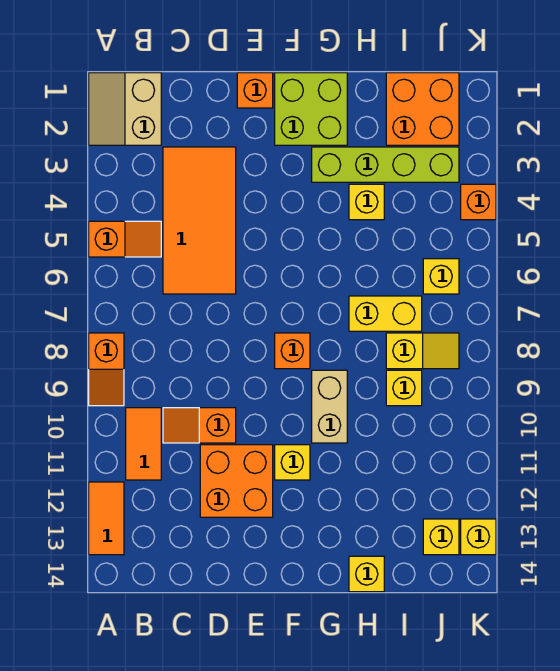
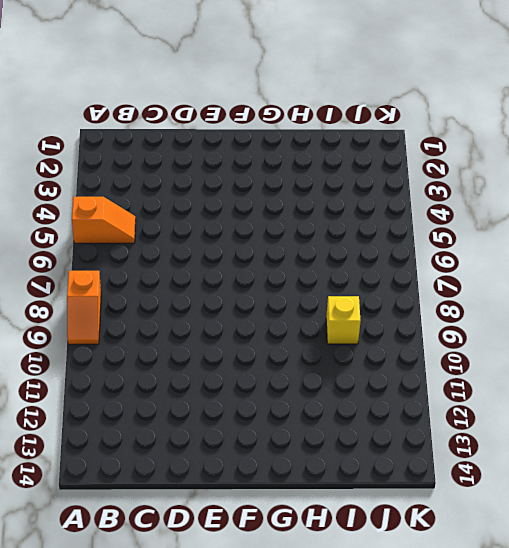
none -> tan 2x2 slope [89,73,161,145]
none -> orange 1x2 tile [89,482,124,555]
none -> orange 1x2 tile [126,408,161,480]

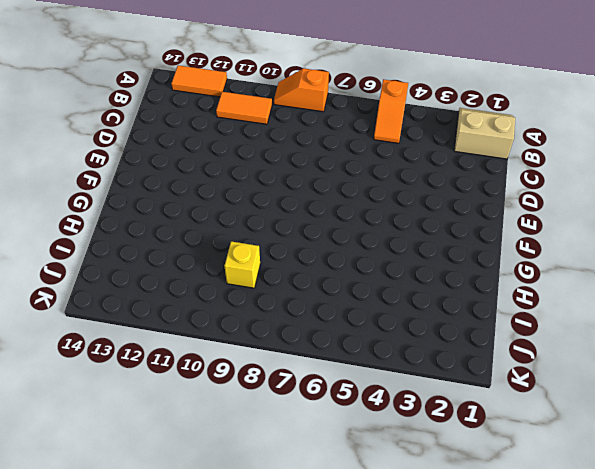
none -> orange 2x4 tile [163,147,236,294]
none -> orange 1x2 slope [163,408,236,443]
none -> orange 2x2 brick [200,445,273,517]

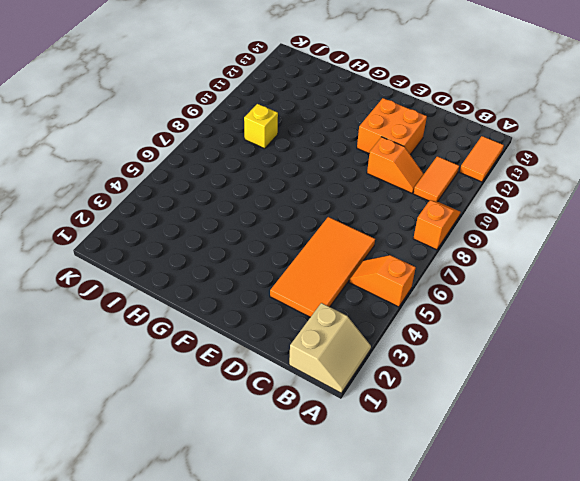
none -> orange 1x1 brick [237,73,273,108]
none -> lime 2x2 brick [275,73,347,145]
none -> orange 1x1 brick [275,333,310,369]

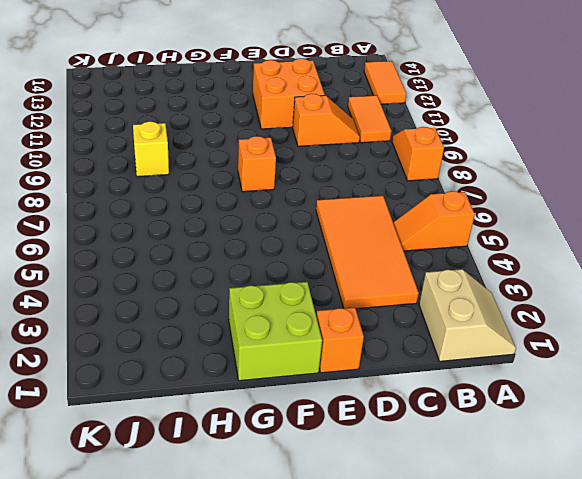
none -> yellow 1x1 brick [275,445,310,480]
none -> lime 1x4 brick [312,147,459,182]
none -> tan 1x2 brick [312,370,347,443]

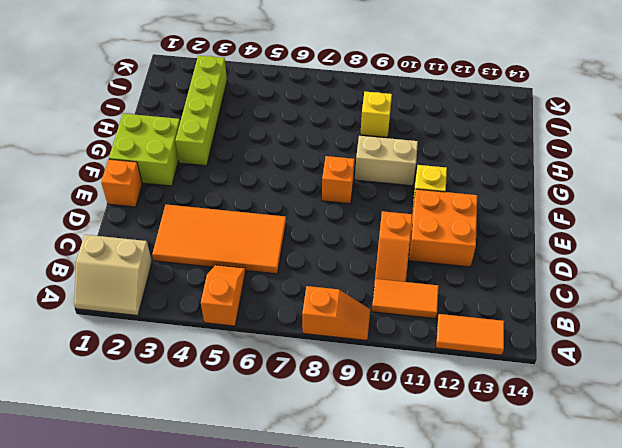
none -> yellow 1x1 brick [349,184,384,220]
none -> yellow 1x2 brick [349,296,422,331]
none -> yellow 1x1 brick [349,556,384,592]

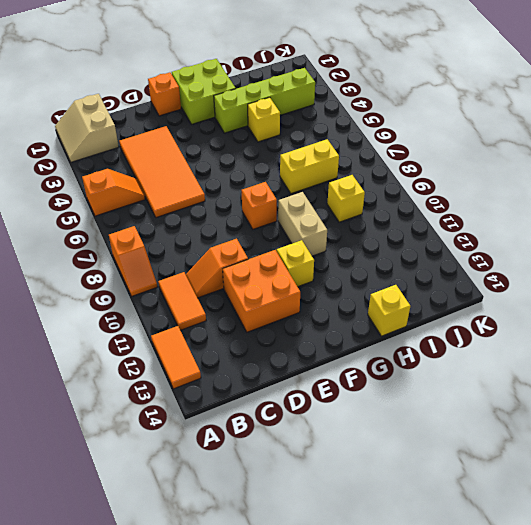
none -> orange 2x2 brick [386,73,459,145]
none -> yellow 1x2 slope [386,333,459,369]
none -> yellow 1x1 brick [423,259,459,294]

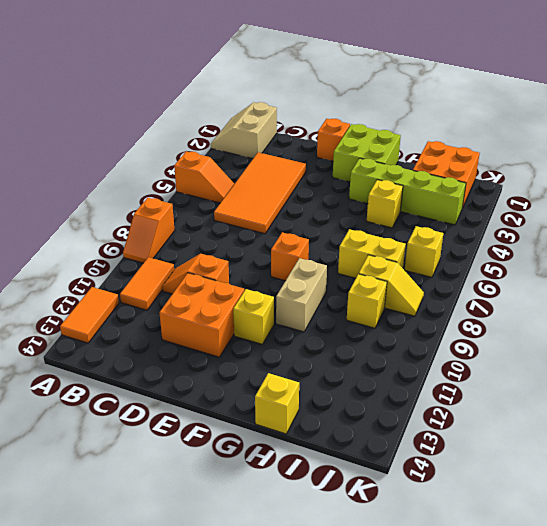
none -> yellow 1x1 brick [423,519,459,555]
none -> orange 1x1 brick [461,184,496,220]
none -> yellow 1x1 brick [461,519,496,555]

